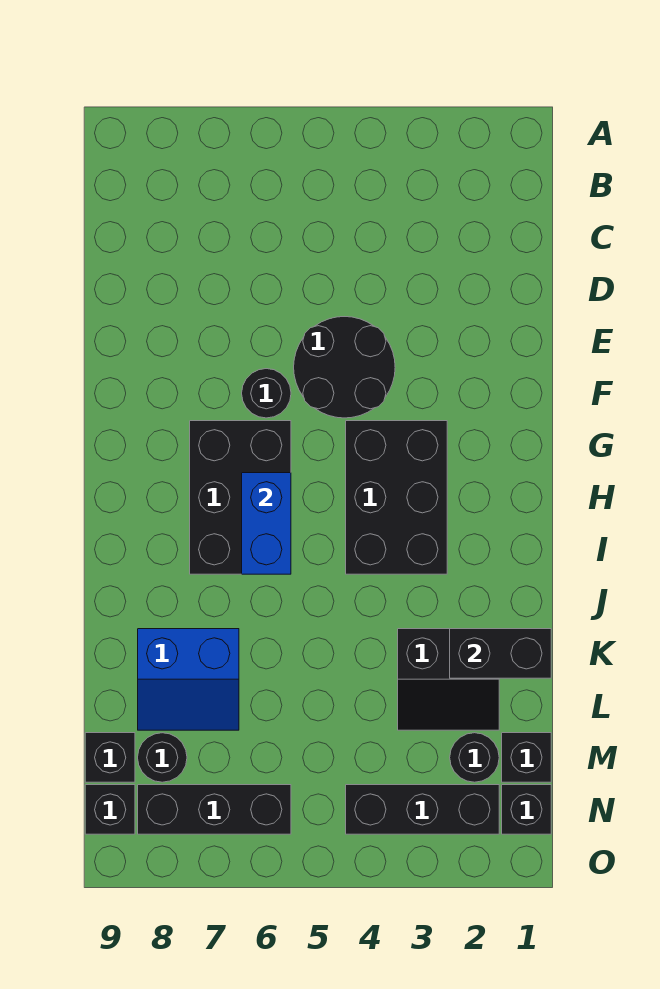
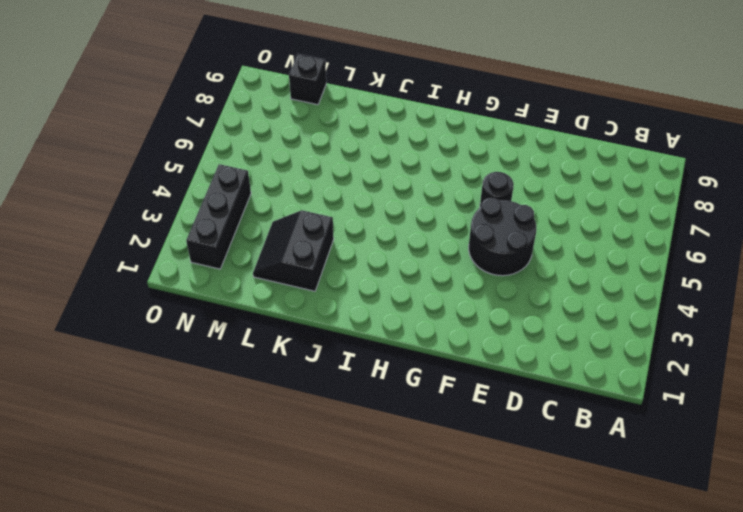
none -> black 2x3 brick [346,421,447,574]
none -> black 2x3 brick [190,421,291,574]
none -> blue 2x2 slope [138,629,239,730]

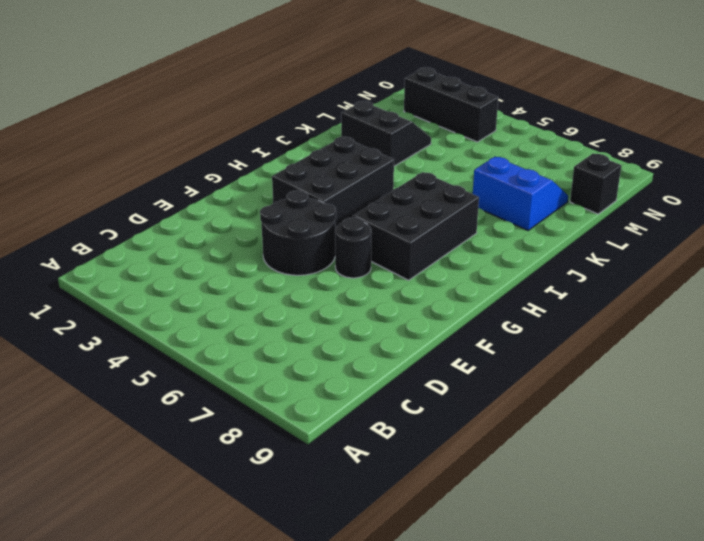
none -> black 1x1 brick [502,733,551,782]
none -> black 1x1 round brick [450,733,499,782]
none -> black 1x1 round brick [138,733,187,782]

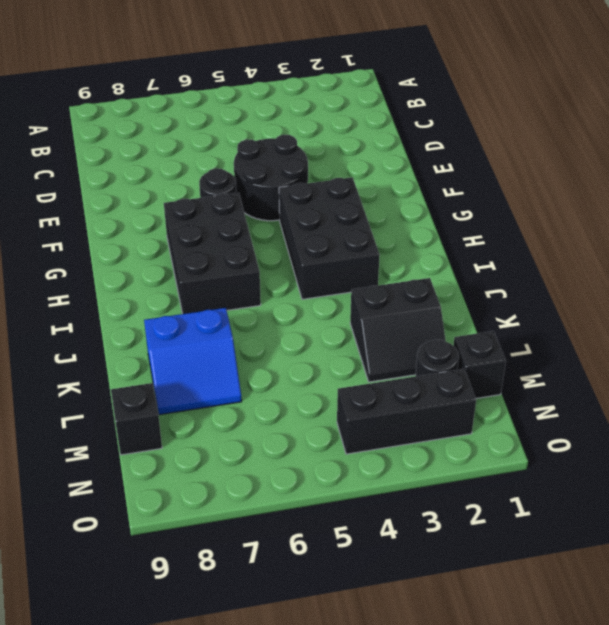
none -> black 1x1 round brick [138,733,187,782]
none -> black 1x1 brick [502,785,551,834]
none -> black 1x3 brick [138,785,291,834]

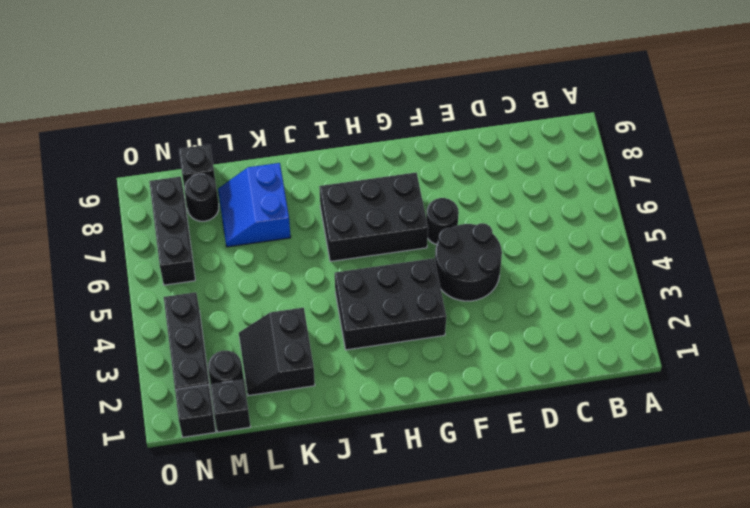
none -> black 1x1 brick [85,785,135,834]
none -> blue 1x2 brick [242,473,291,574]
none -> black 1x2 brick [450,629,551,678]

